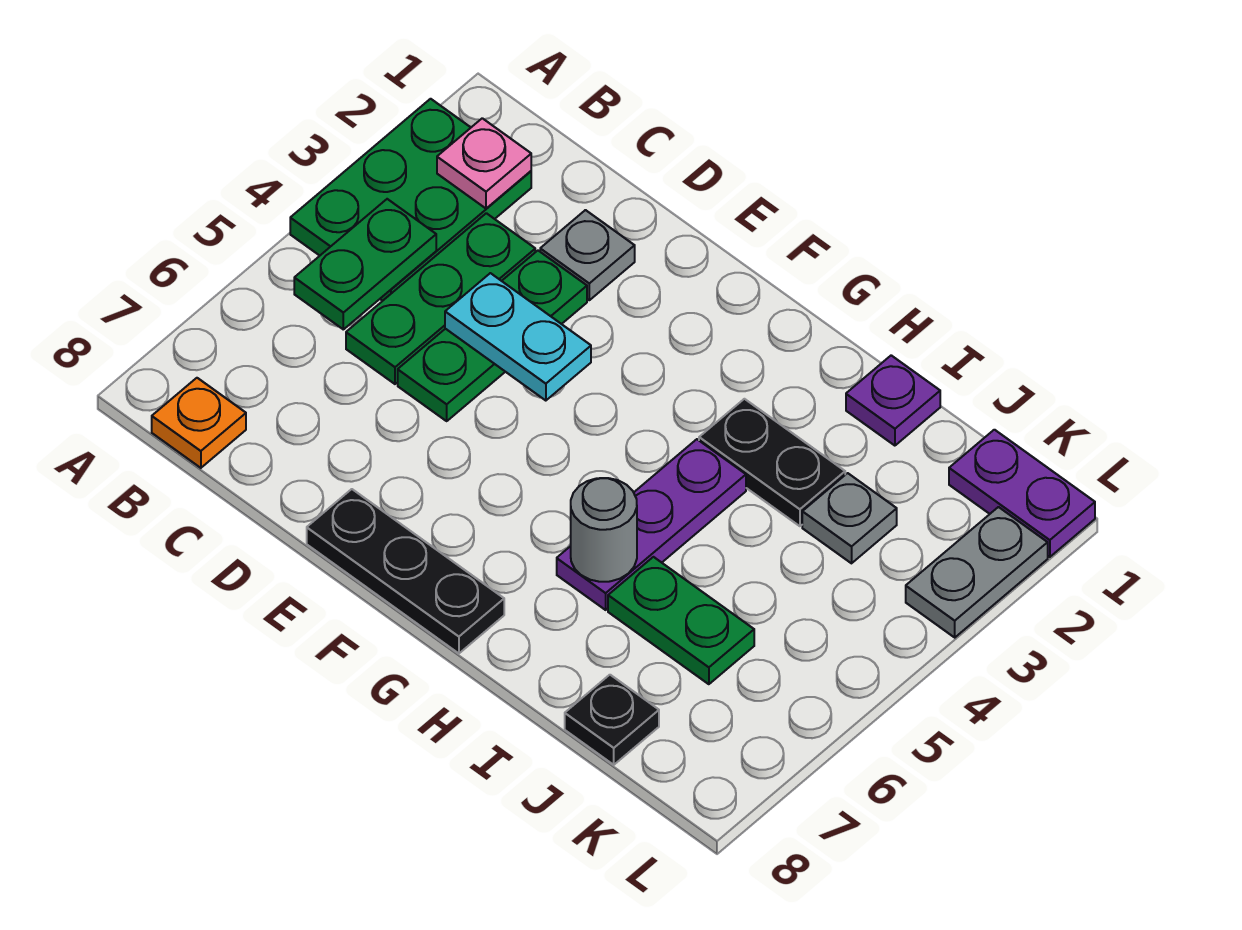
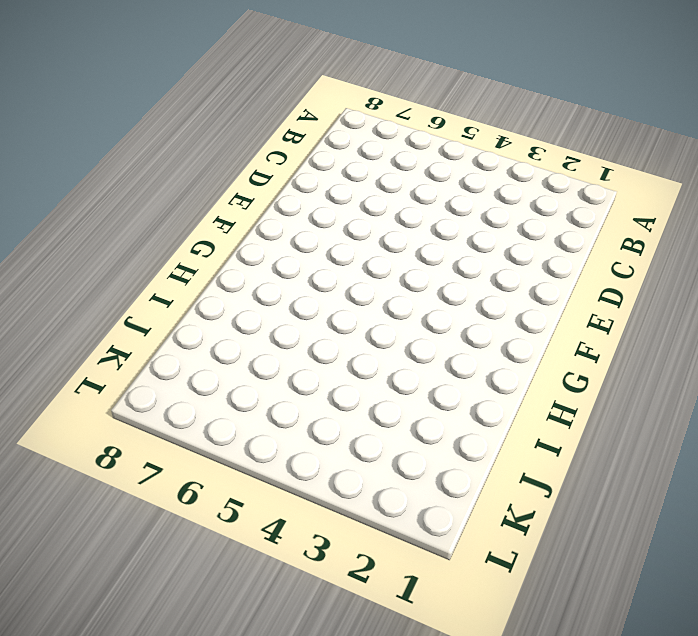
none -> green 2x3 plate [290,99,531,301]
none -> orange 1x1 plate [152,378,246,468]
none -> green 1x3 plate [346,213,535,384]

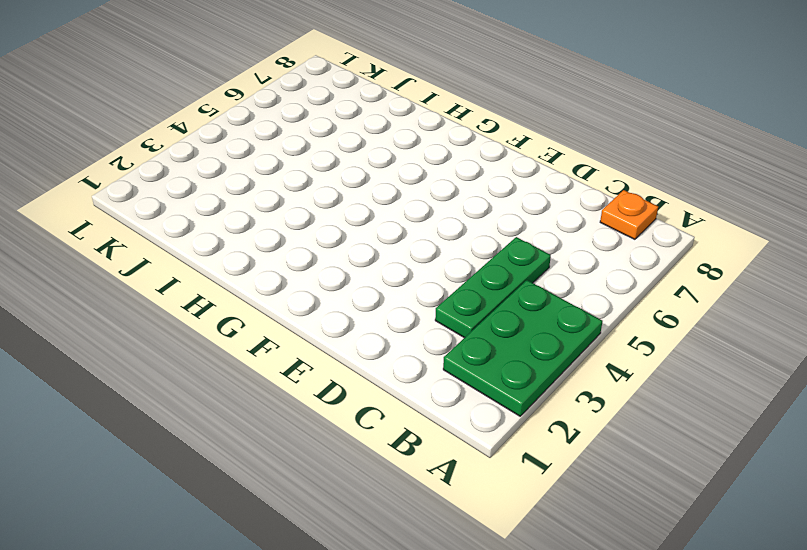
none -> grey 1x1 plate [540,210,635,300]
none -> green 1x3 plate [398,251,587,421]
none -> black 1x3 plate [307,489,504,653]

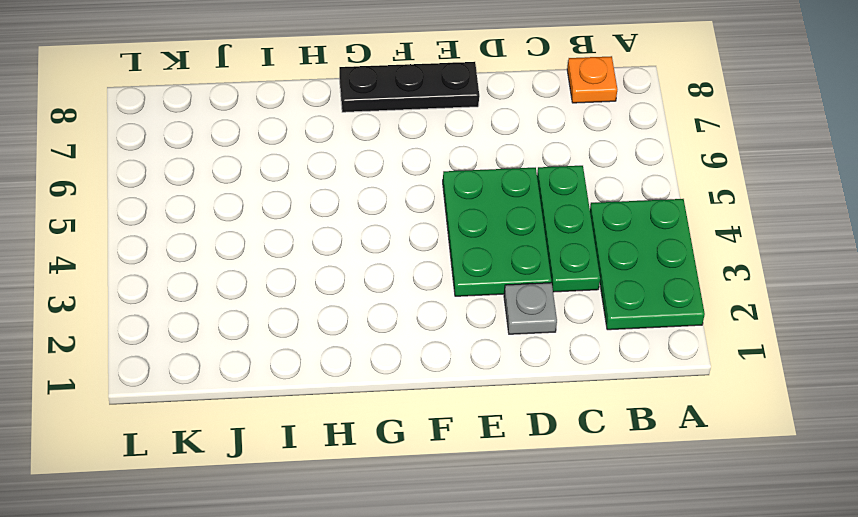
green 2x3 plate [443,168,551,296] -> green 1x3 plate [398,251,587,421]
none -> black 1x2 plate [699,399,845,526]
none -> purple 1x3 plate [557,439,746,610]
none -> purple 1x1 plate [846,355,940,446]

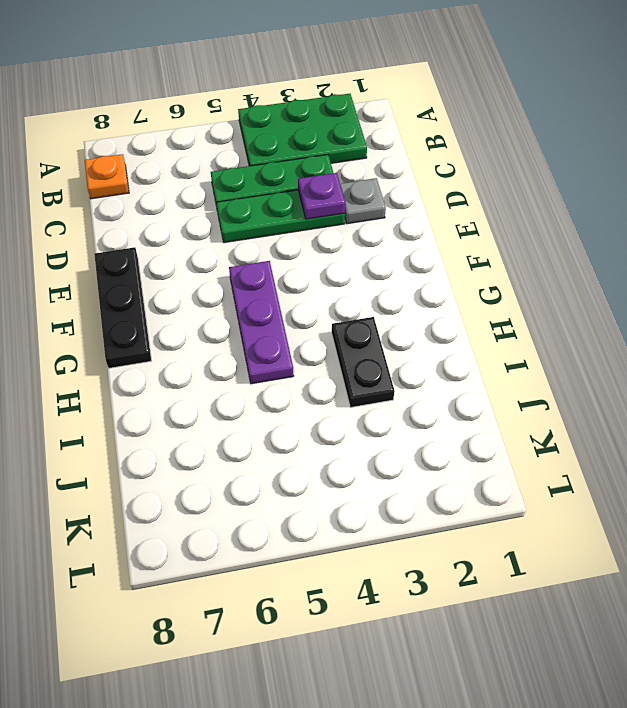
purple 1x1 plate [298,173,345,219] -> purple 1x1 plate moved to [846,355,940,446]
purple 1x3 plate [229,261,294,384] -> purple 1x3 plate turned to [557,439,746,610]
none -> green 1x2 plate [608,557,754,684]
none -> grey 1x1 plate [802,473,897,563]
none -> black 1x1 plate [565,675,659,765]

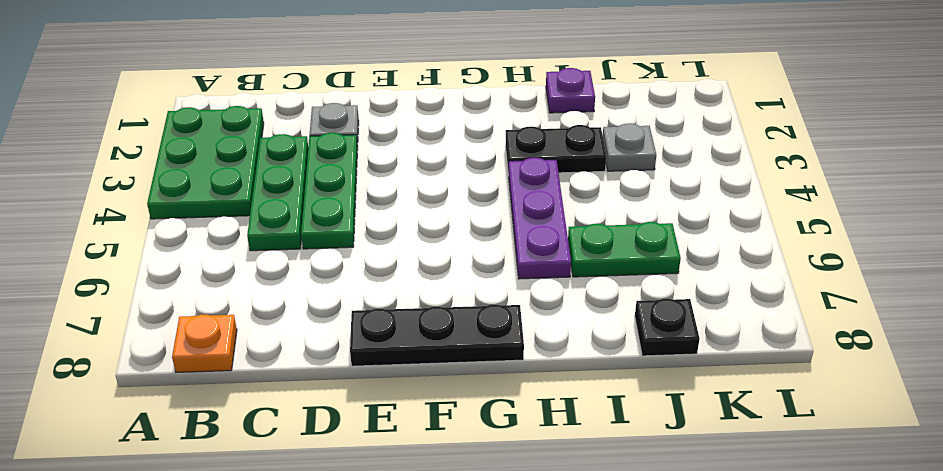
none -> purple 1x2 plate [949,430,1095,557]
none -> grey 1x2 plate [906,507,1048,637]
none -> pink 1x1 plate [437,118,531,209]

